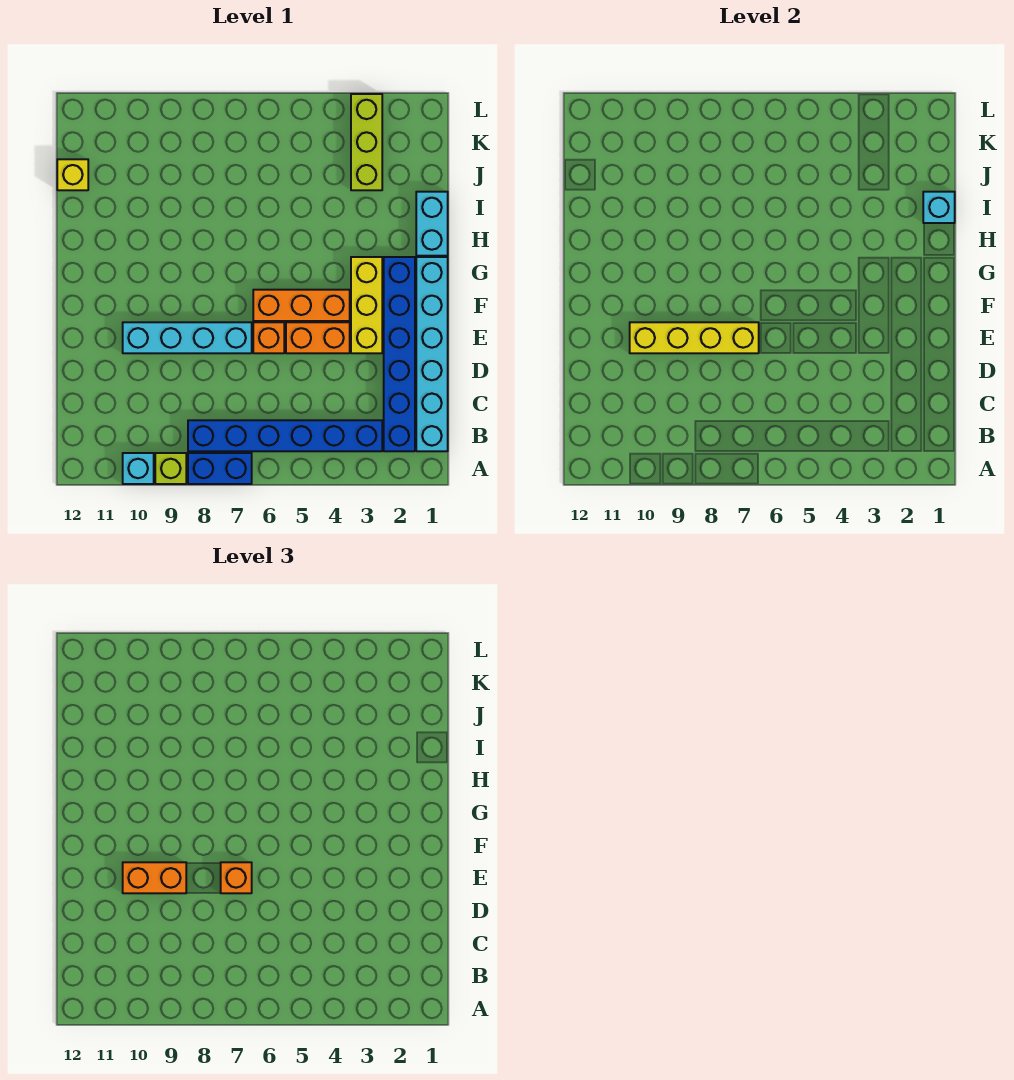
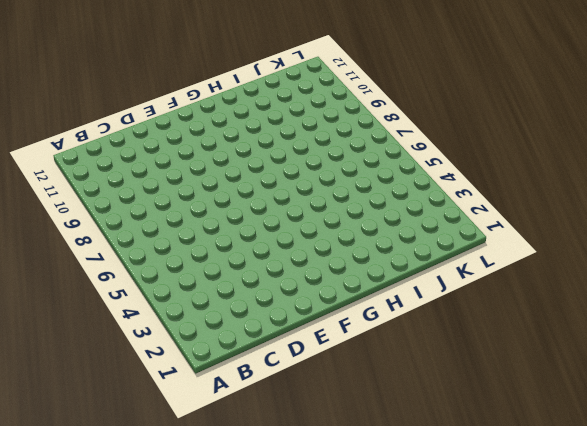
none -> blue 1x2 brick [188,453,252,484]
none -> lime 1x1 brick [155,453,186,484]
none -> cyan 1x1 brick [123,453,154,484]

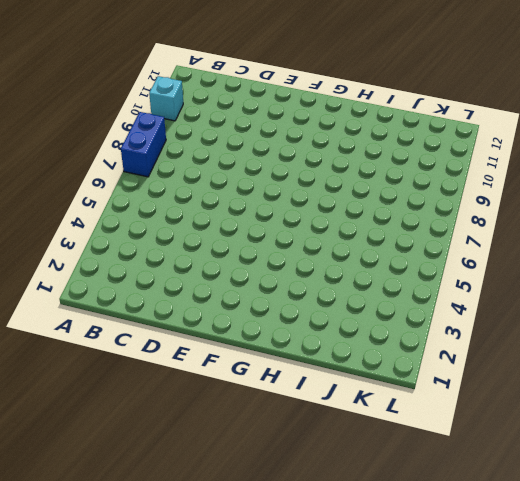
none -> lime 1x1 brick [155,453,186,484]
none -> cyan 1x6 brick [416,257,448,451]
none -> blue 1x6 brick [384,257,415,451]

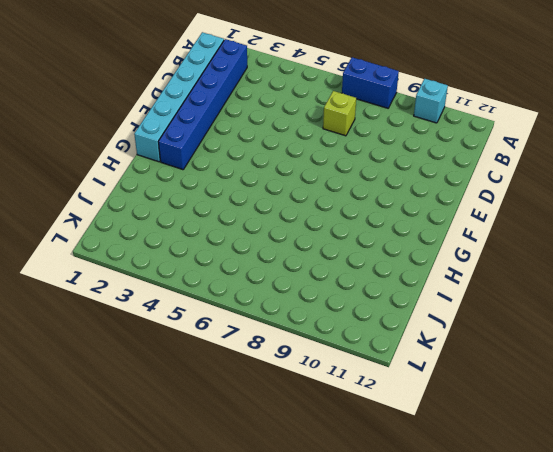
lime 1x1 brick [323,91,356,136] -> lime 1x1 brick moved to [155,453,186,484]
none -> blue 1x6 brick [188,420,382,451]
none -> yellow 1x3 brick [351,257,382,353]
none -> orange 1x2 brick [286,322,350,353]

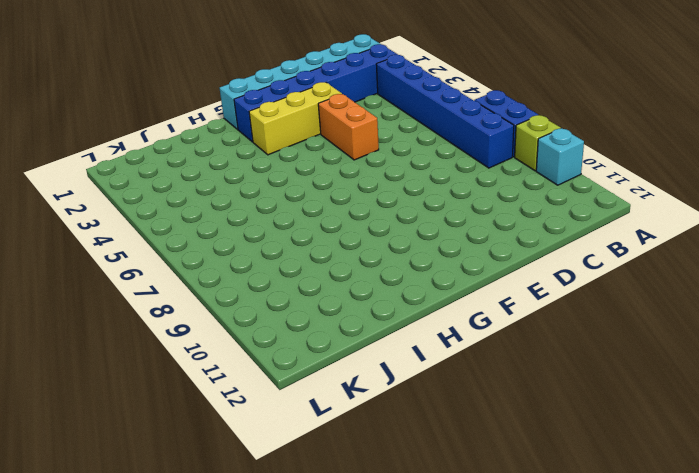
none -> orange 1x1 brick [253,322,284,353]
none -> cyan 1x4 brick [123,322,252,353]
none -> orange 1x3 brick [253,290,350,321]

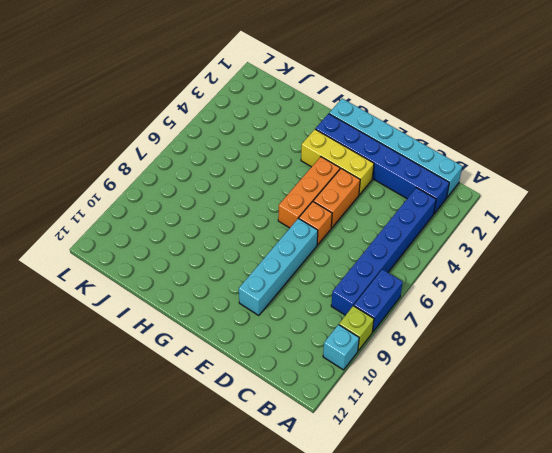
none -> cyan 1x2 brick [416,192,448,256]
none -> lime 1x3 brick [351,94,382,190]
none -> yellow 1x1 brick [57,159,88,190]

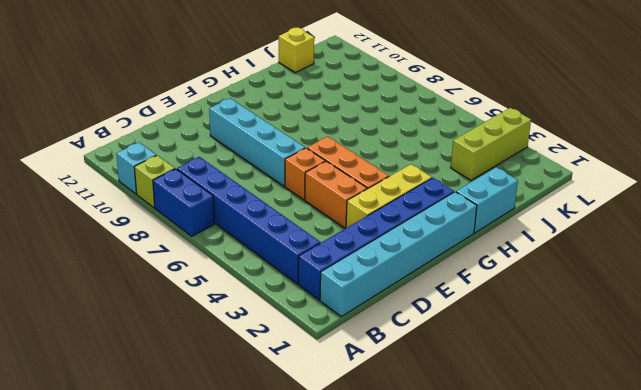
none -> yellow 1x4 brick [630,322,759,353]
none -> cyan 1x1 brick [923,192,955,223]
none -> orange 1x1 brick [221,862,252,893]

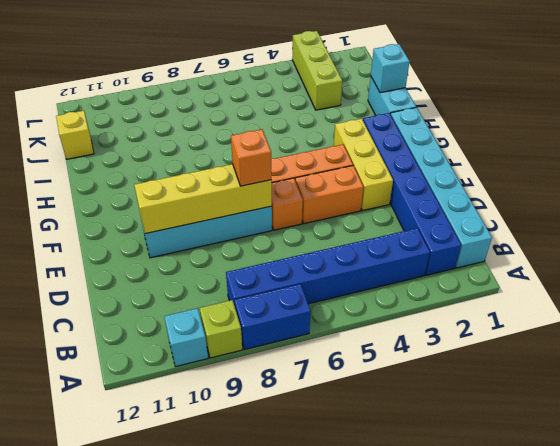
none -> orange 1x2 brick [123,862,186,893]

